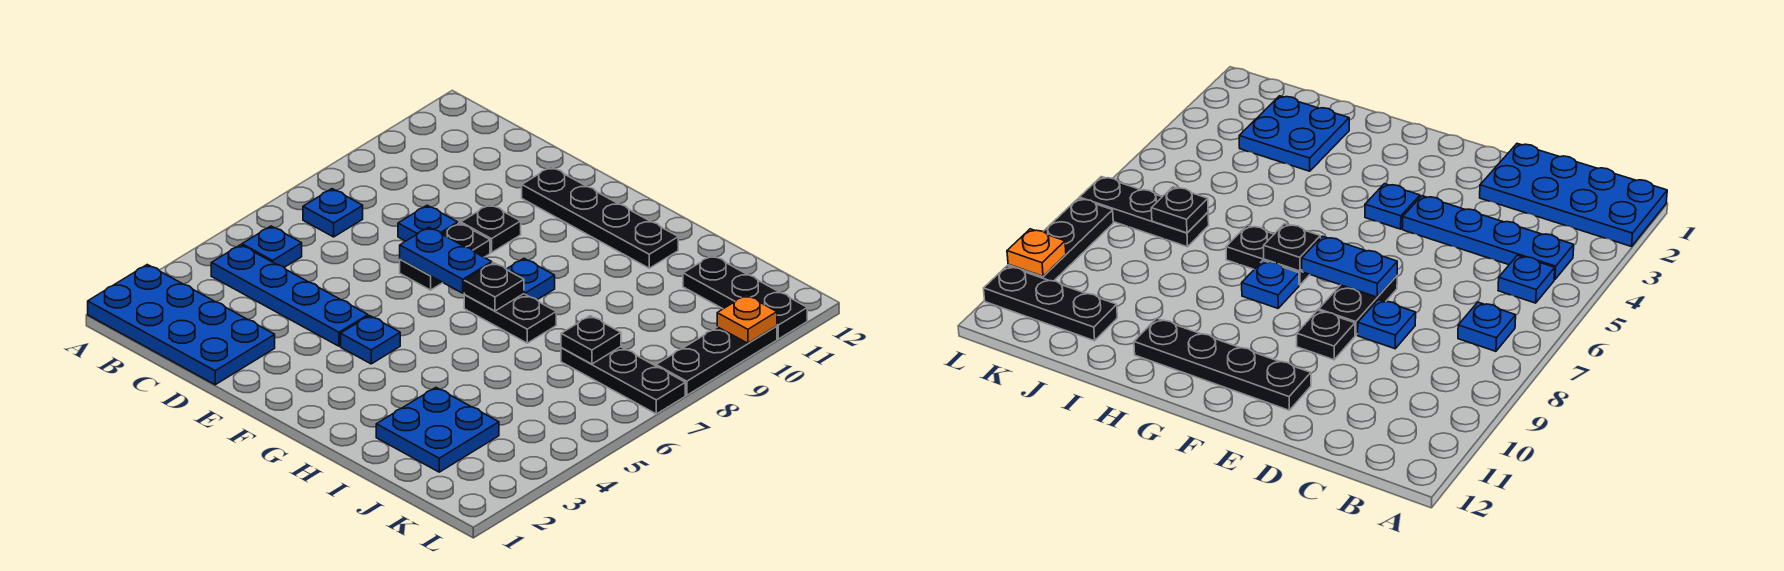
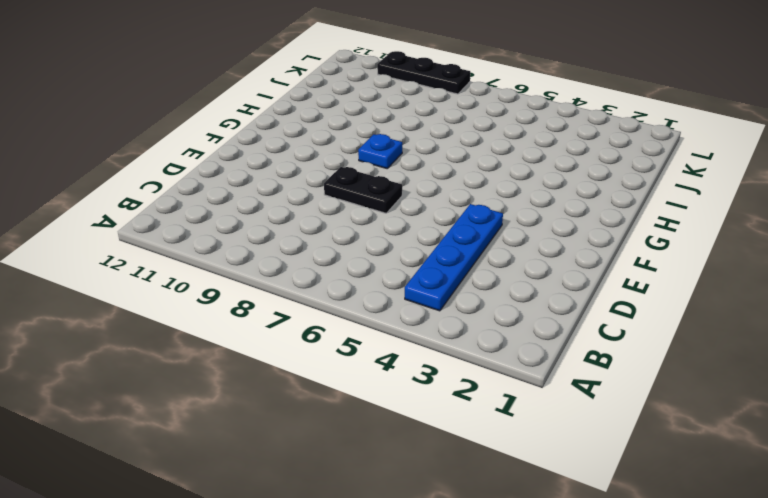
none -> blue 2x4 plate [88,265,275,385]
none -> blue 1x1 plate [242,226,302,267]
none -> blue 1x1 plate [303,189,363,237]

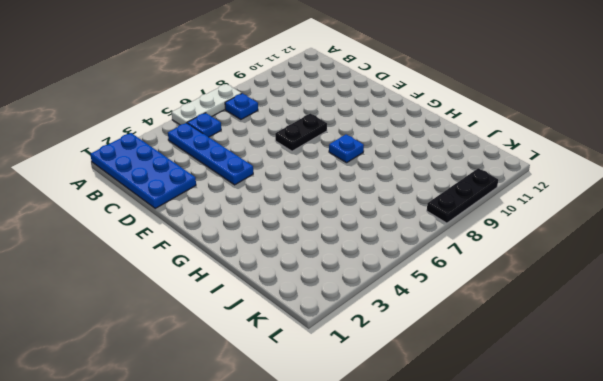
white 1x3 plate [172,84,242,125] -> none
none -> blue 1x1 plate [398,205,458,241]
none -> black 1x1 plate [461,204,521,253]
none -> black 1x4 plate [522,167,678,268]

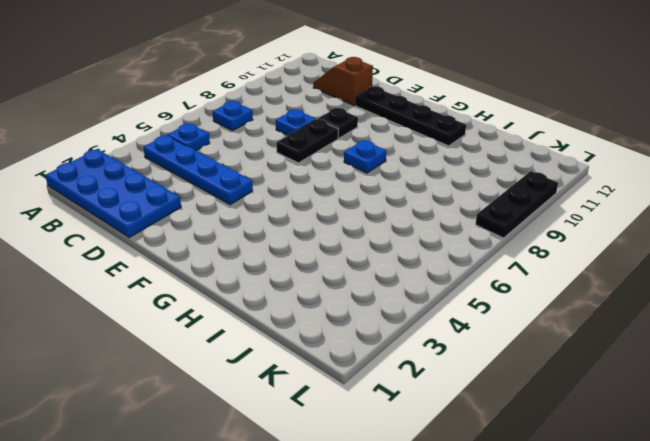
brown 1x2 slope [313,57,373,106] -> none
none -> blue 1x1 plate [341,316,400,364]
none -> black 1x2 plate [464,294,556,343]
none -> blue 2x2 plate [376,388,499,472]

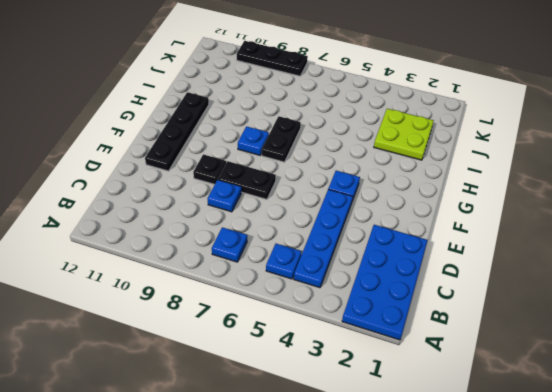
lime 2x2 plate [374,109,434,160] -> blue 2x2 plate [376,388,499,472]
none -> black 1x3 plate [561,347,685,414]
none -> black 1x3 plate [683,255,807,339]
none -> blue 1x2 plate [400,227,492,293]

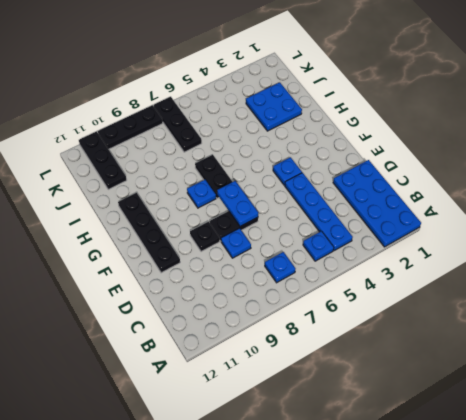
none -> black 1x1 plate [464,263,524,311]
none -> black 1x1 plate [561,316,621,364]
none -> orange 1x1 plate [717,295,777,343]

